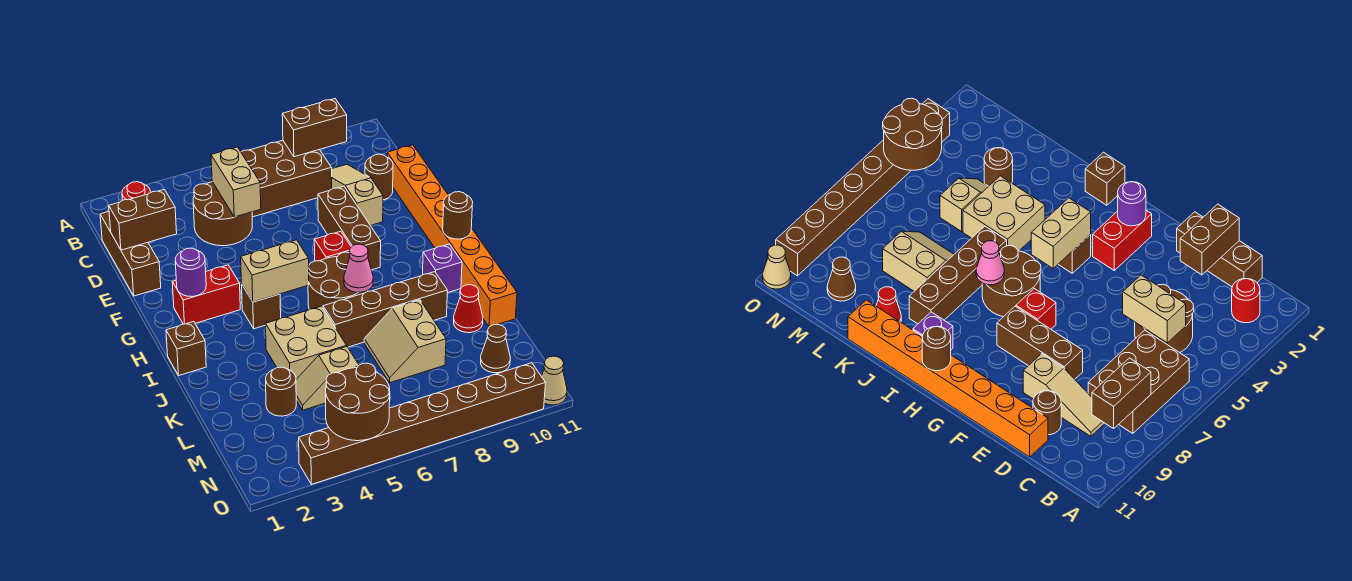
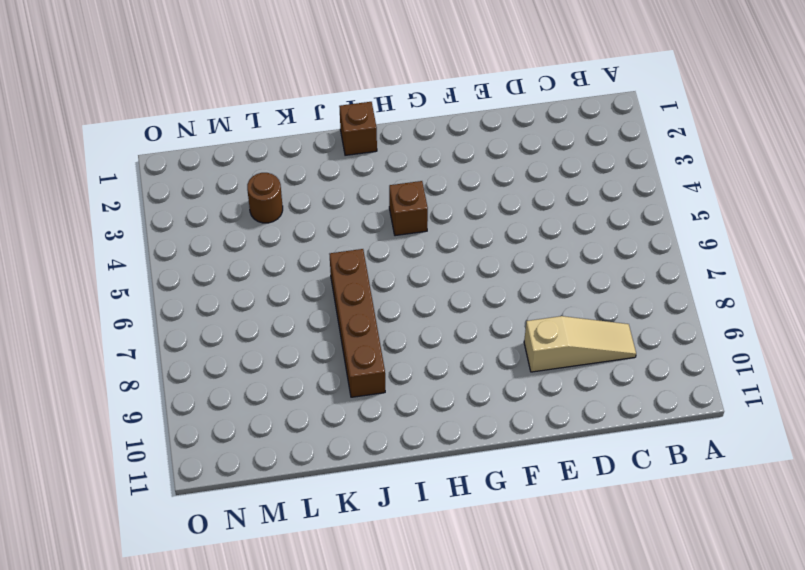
none -> red 1x1 round brick [122,182,151,200]
none -> brown 2x3 brick [241,140,332,217]
none -> brown 1x3 brick [100,212,161,296]
none -> brown 2x2 round brick [193,182,252,246]

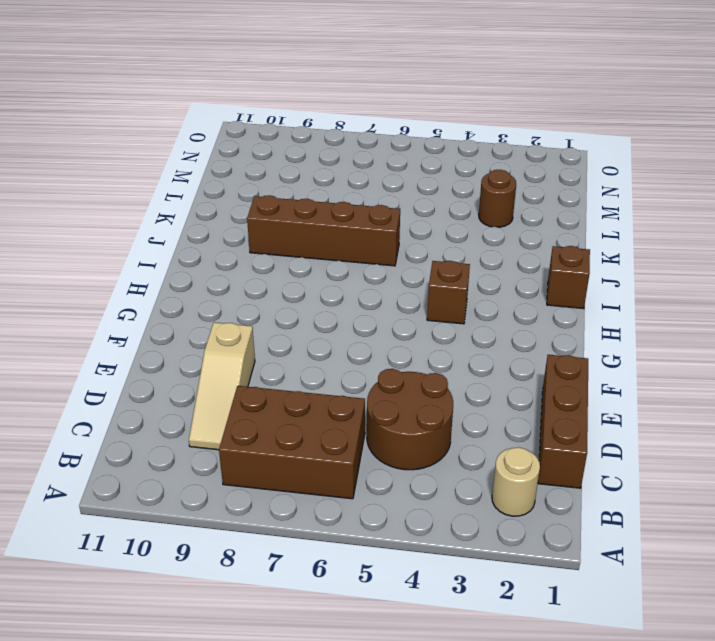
tan 1x1 round brick [492,447,540,516] -> red 1x1 round brick [122,182,151,200]
none -> brown 1x1 round brick [365,154,393,200]
none -> orange 1x8 brick [387,145,517,327]
none -> brown 1x3 brick [318,186,381,270]
none -> red 1x2 brick [172,265,240,324]

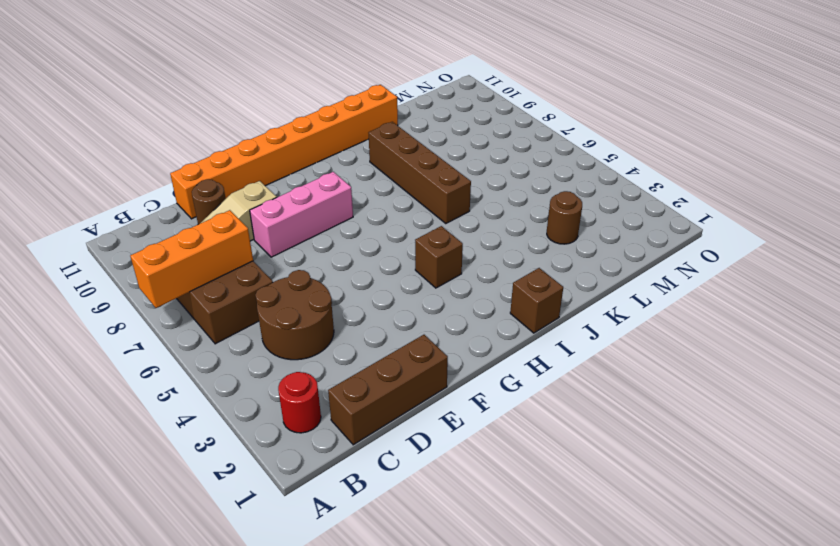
orange 1x3 brick [130,210,253,308] -> none
pink 1x3 brick [250,172,353,257] -> brown 1x3 brick [318,186,381,270]
none -> red 1x2 brick [172,265,240,324]
none -> red 1x1 brick [314,231,351,261]
none -> brown 2x2 round brick [308,252,368,309]
none -> purple 1x1 brick [423,244,462,293]

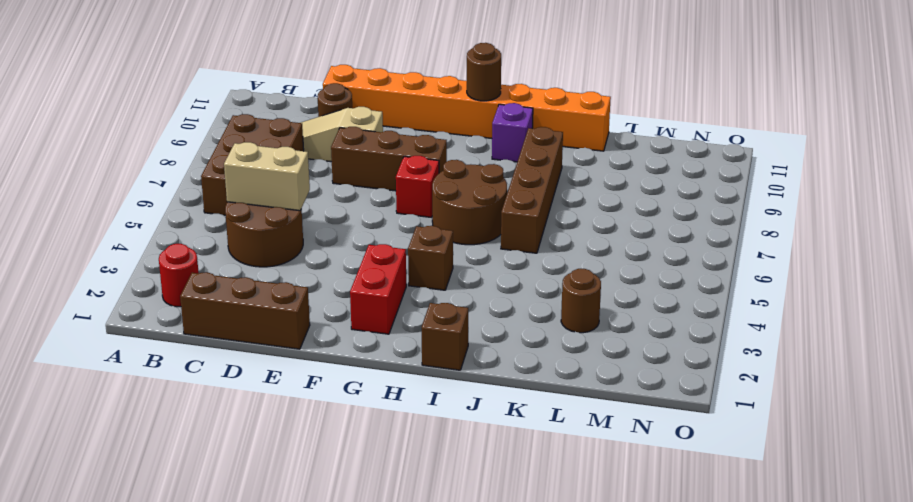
none -> tan 2x2 brick [266,306,347,379]
none -> tan 2x2 slope [364,300,446,383]
none -> red 1x1 cone [454,285,483,333]
none -> tan 1x2 slope [296,347,359,410]

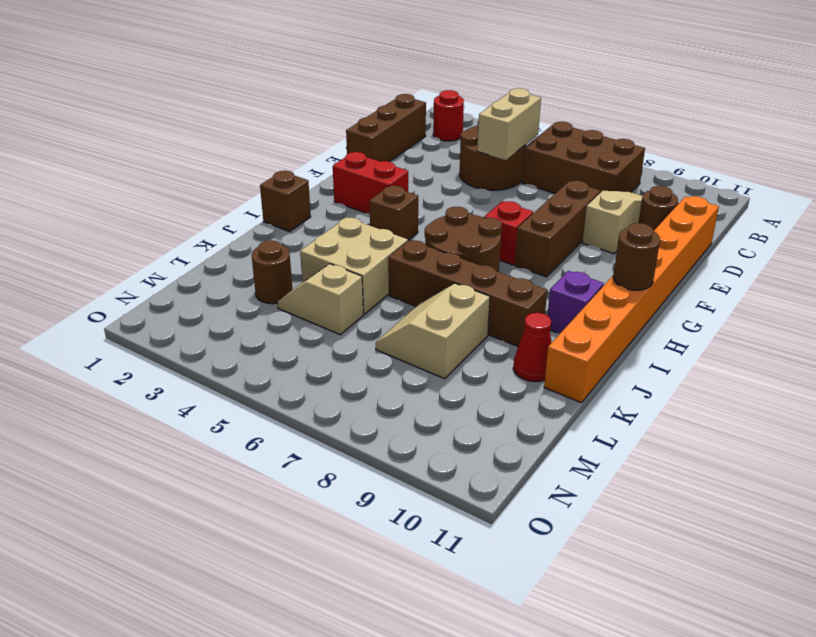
none -> brown 1x1 cone [481,324,510,373]
none -> brown 1x8 brick [299,363,545,484]
none -> tan 1x1 cone [541,356,567,405]
none -> brown 1x2 brick [282,99,347,157]

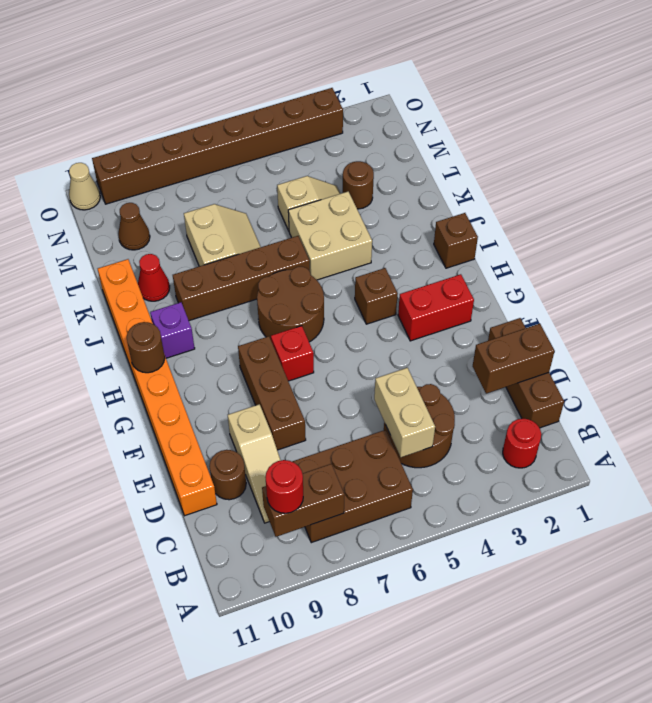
red 1x1 round brick [265,460,303,513] -> none
none -> purple 1x1 round brick [175,248,206,297]
none -> tan 1x2 brick [241,240,309,302]
none -> pink 1x1 cone [344,244,373,292]
none -> brown 2x2 round brick [326,363,390,441]

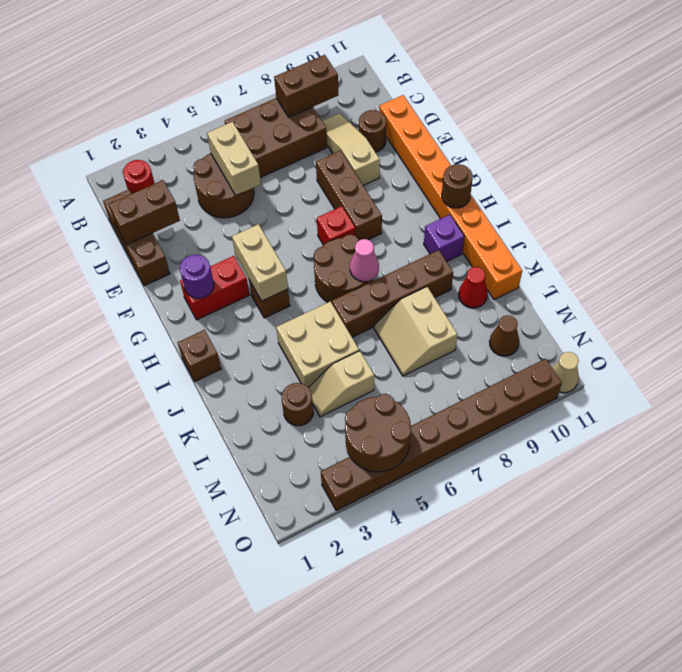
tan 1x2 brick [232,224,288,301] -> tan 1x2 brick turned to [241,240,309,302]

